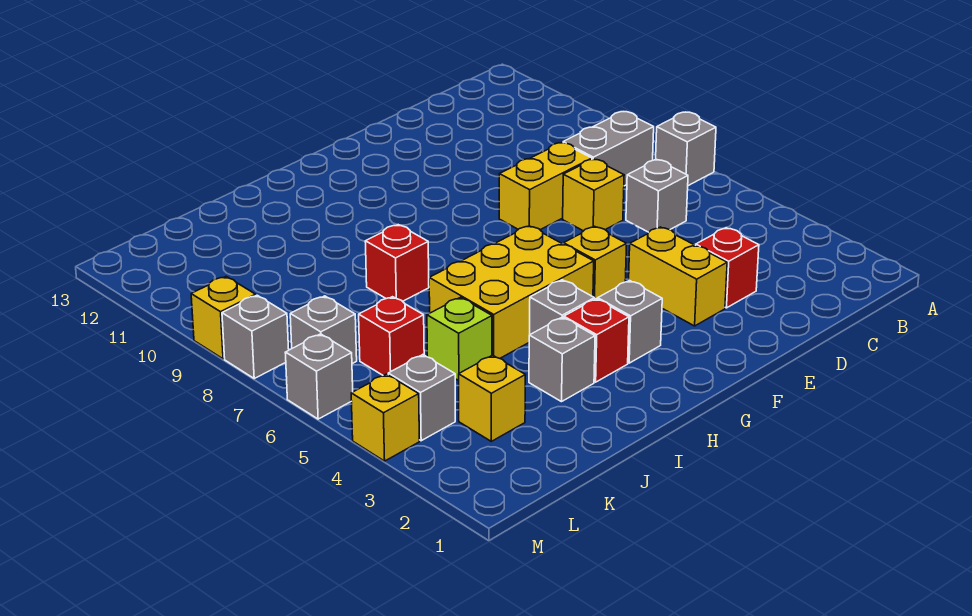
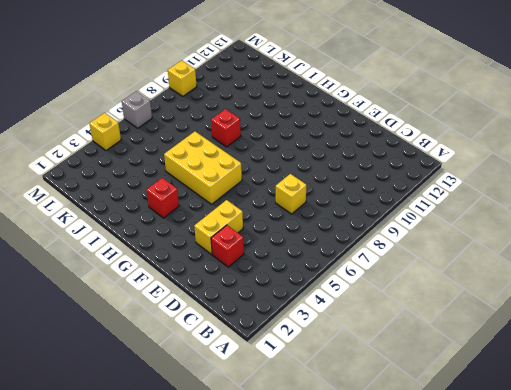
none -> grey 1x1 brick [656,112,716,186]
none -> grey 1x2 brick [563,112,654,186]
none -> grey 1x1 brick [626,160,688,232]

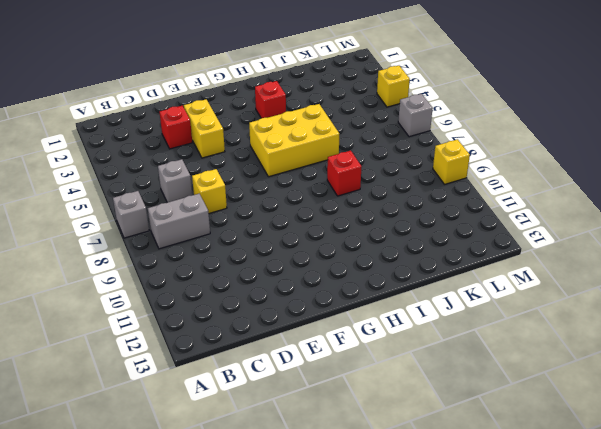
none -> yellow 1x2 brick [499,143,592,230]
none -> yellow 1x1 brick [564,226,627,299]
none -> grey 1x1 brick [598,281,662,363]

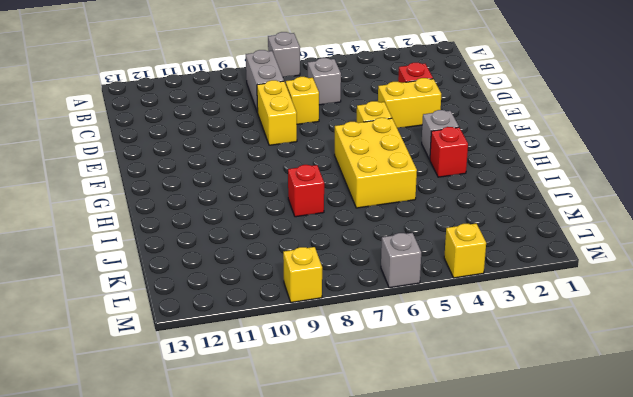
none -> grey 1x1 brick [530,280,594,334]
none -> grey 1x1 brick [529,317,595,402]
none -> lime 1x1 brick [427,297,492,381]

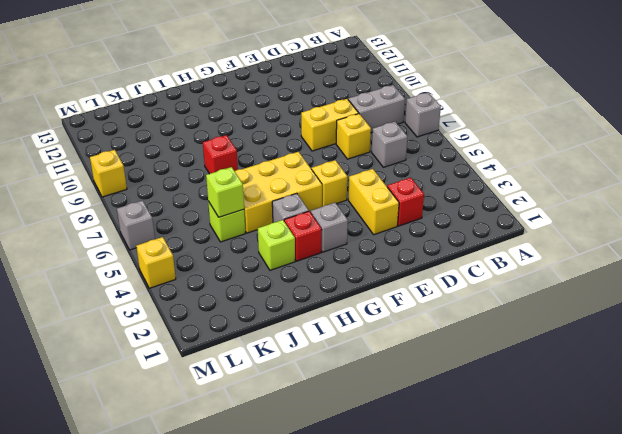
lime 1x1 brick [258,220,295,270] -> grey 1x1 brick [529,317,595,402]
lime 1x1 brick [206,167,244,217] -> none
none -> yellow 1x1 brick [459,355,525,441]
none -> red 1x1 brick [359,297,424,376]
none -> grey 1x1 brick [388,355,455,441]

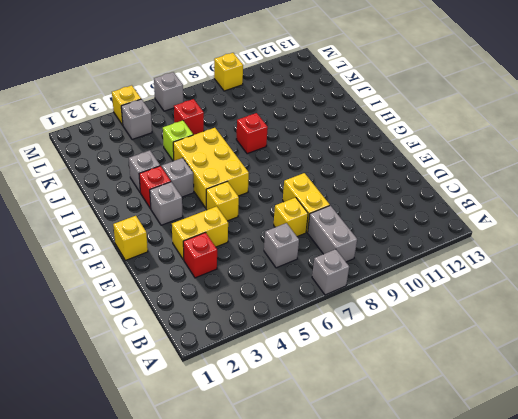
yellow 1x1 brick [113,216,148,260] -> yellow 1x1 brick moved to [459,355,525,441]
none -> grey 1x1 brick [290,296,357,364]
none -> grey 1x1 brick [222,295,289,378]

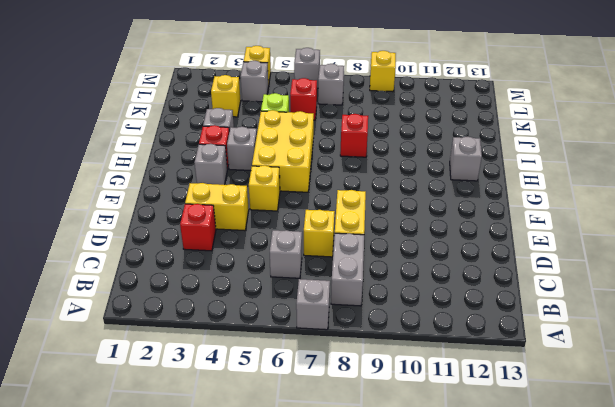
grey 1x1 brick [450,137,482,181] -> grey 1x1 brick moved to [222,295,289,378]

